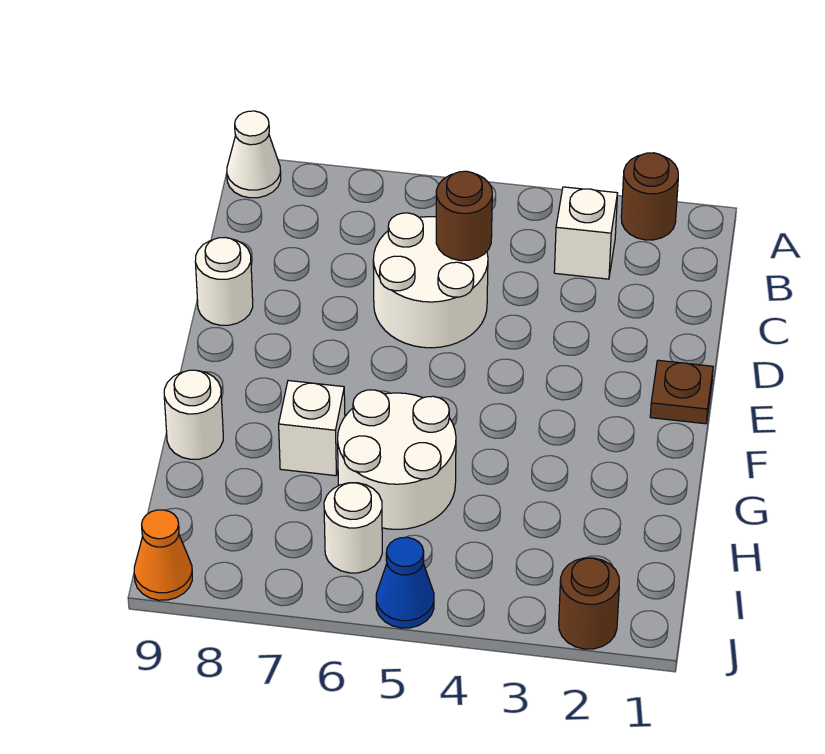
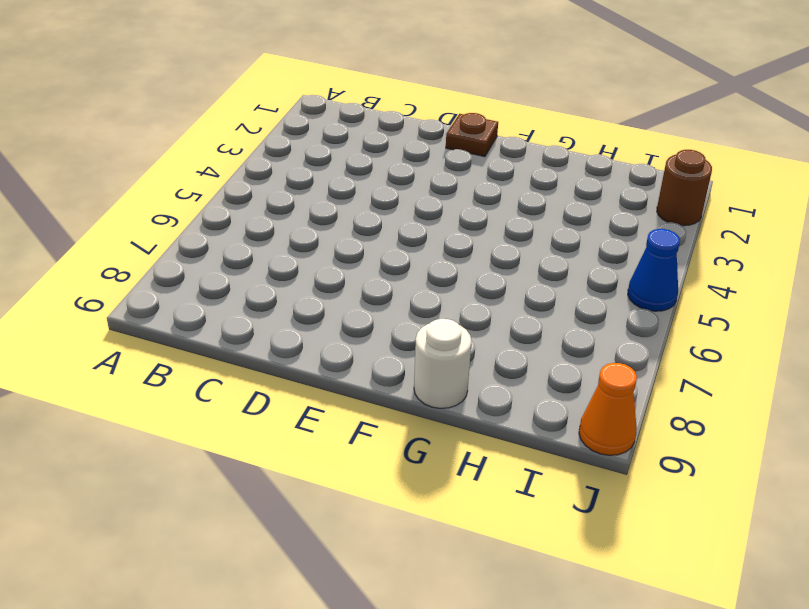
none -> brown 1x1 round brick [621,153,678,240]
none -> white 1x1 cone [227,111,281,198]
none -> white 1x1 brick [554,187,618,279]

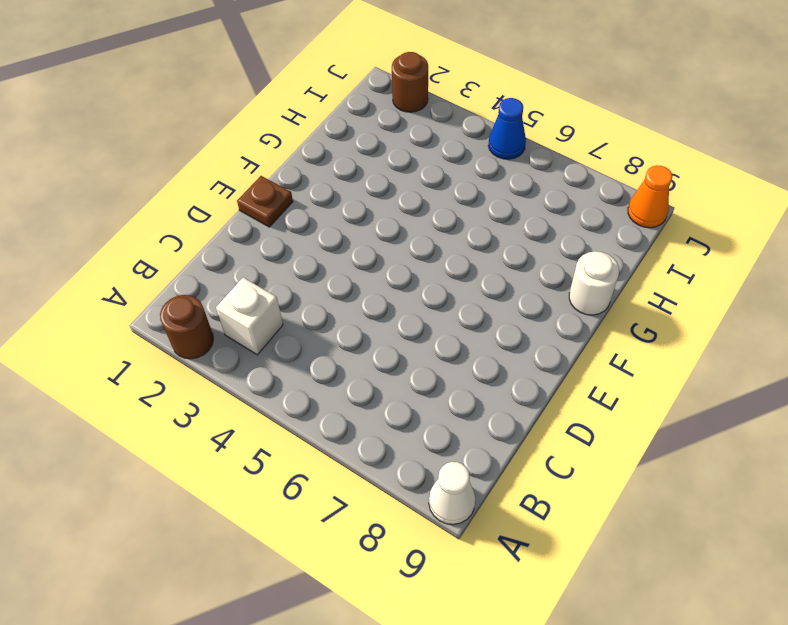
none -> white 2x2 round brick [373,213,488,348]
none -> white 1x1 round brick [195,237,253,325]
none -> white 2x2 round brick [338,390,456,529]

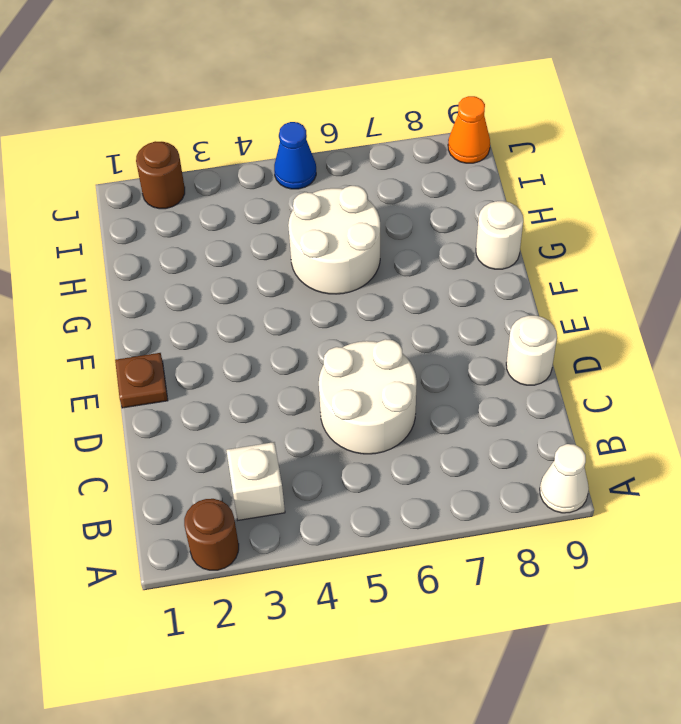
none -> white 1x1 brick [279,381,345,476]
none -> white 1x1 round brick [324,483,382,573]
none -> brown 1x1 round brick [436,171,492,261]

